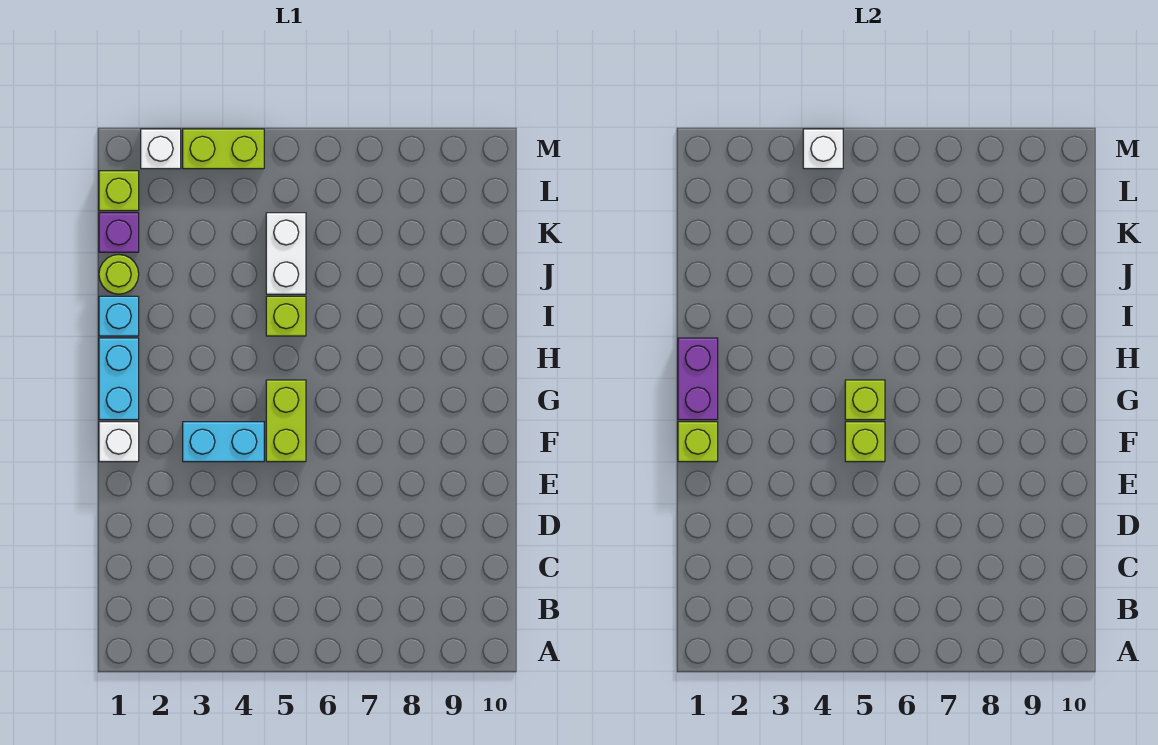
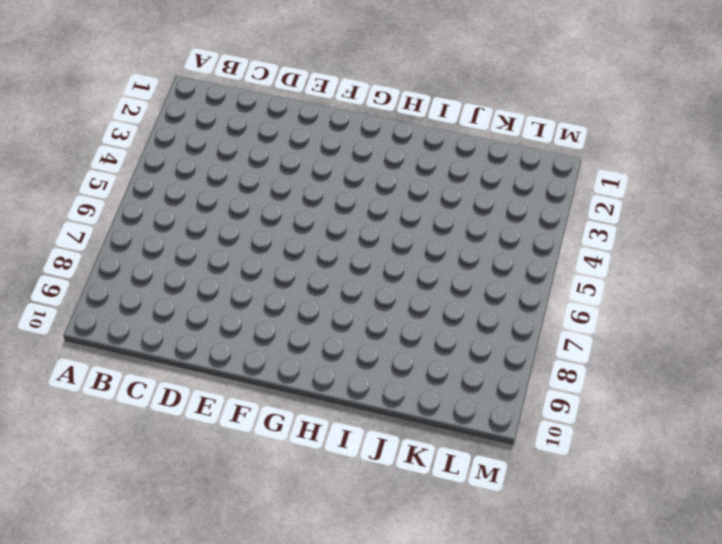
none -> white 1x1 brick [99,422,139,462]
none -> cyan 1x2 brick [183,422,264,462]
none -> lime 1x2 brick [266,380,306,462]

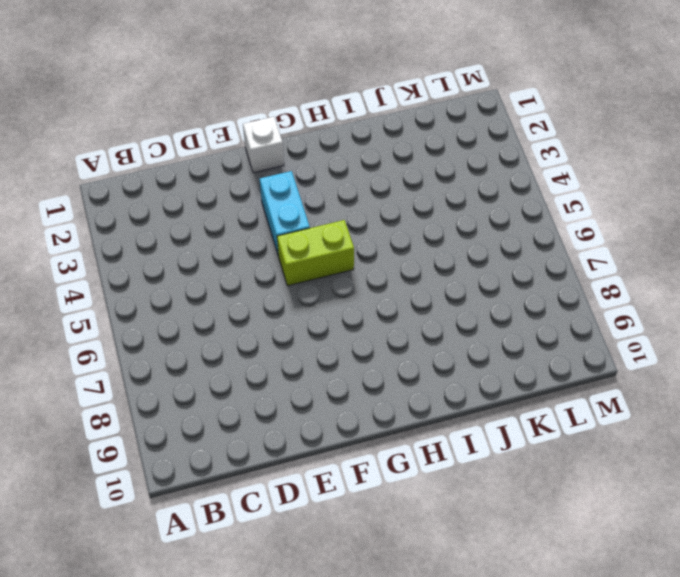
none -> cyan 1x2 brick [99,338,139,420]
none -> cyan 1x1 brick [99,296,139,336]
none -> lime 1x1 brick [266,296,306,336]

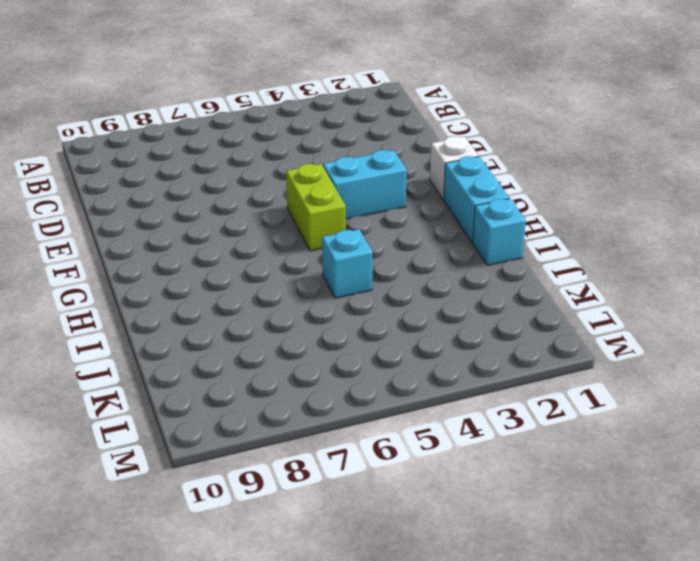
cyan 1x1 brick [322,229,372,298] -> lime 1x1 brick [266,296,306,336]
none -> lime 1x1 round brick [99,255,139,294]
none -> white 1x2 brick [266,213,306,294]
none -> purple 1x1 brick [99,213,139,252]

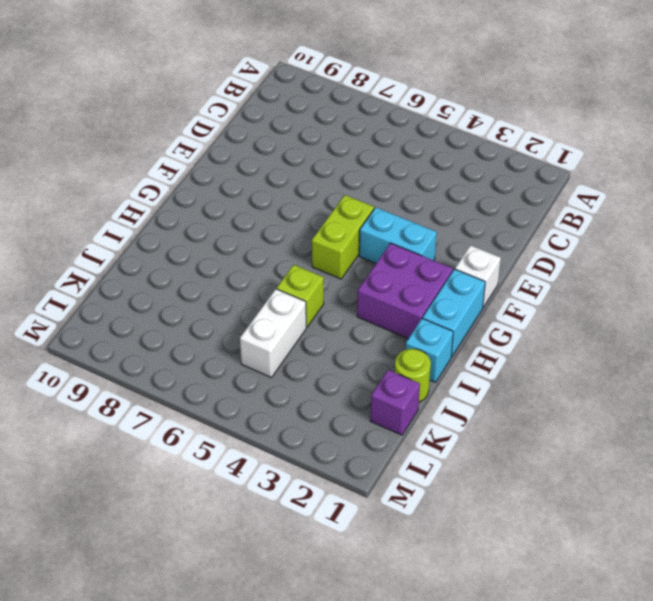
purple 2x2 brick [357,243,453,339] -> none
none -> lime 1x1 brick [99,171,139,211]
none -> white 1x1 brick [141,129,181,169]
none -> lime 1x2 brick [183,129,264,169]

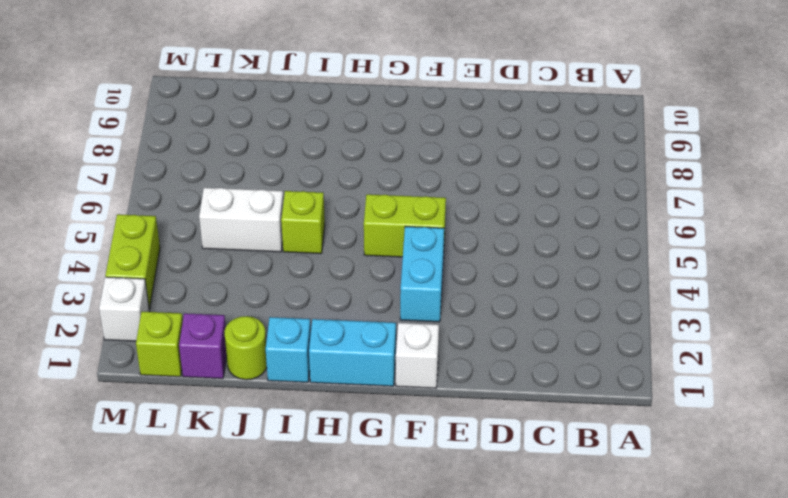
none -> lime 1x1 brick [678,422,718,462]
none -> lime 1x1 brick [845,422,885,462]
none -> purple 1x2 brick [678,338,718,420]

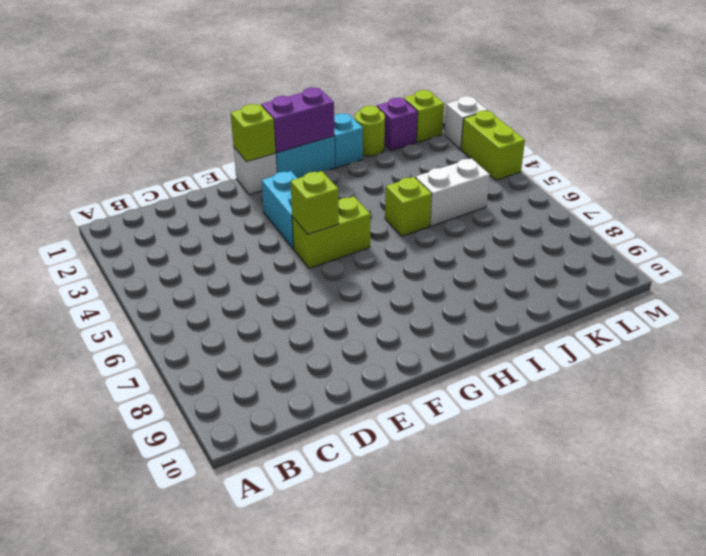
none -> lime 1x1 brick [845,380,885,420]
none -> white 1x1 brick [803,129,843,169]

